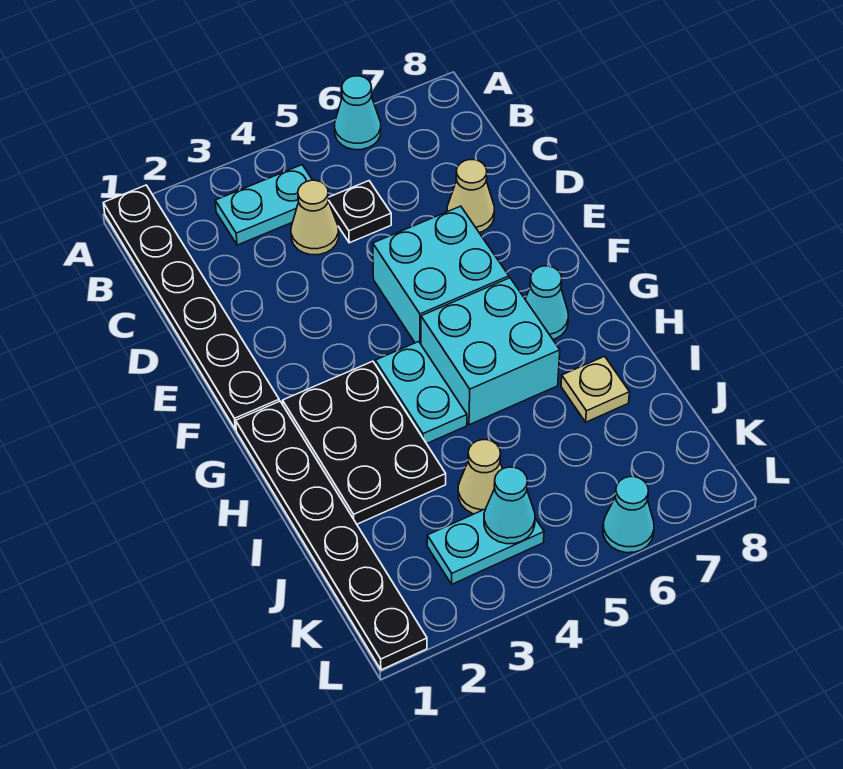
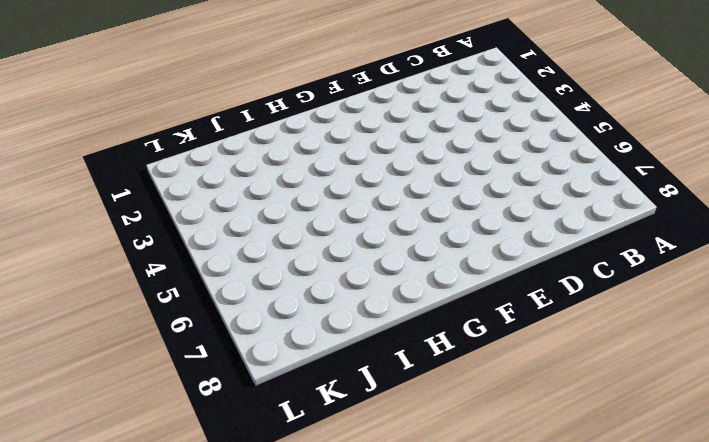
none -> black 1x6 plate [103,185,279,430]
none -> cyan 1x1 cone [335,76,381,150]
none -> cyan 1x2 plate [215,165,312,245]

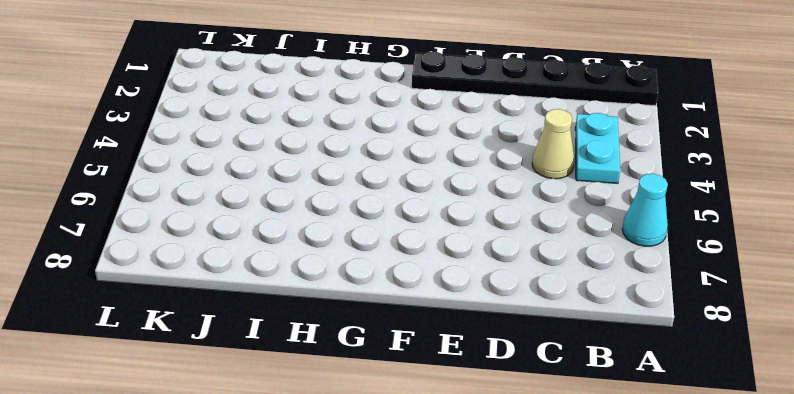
none -> black 1x1 plate [328,181,391,243]
none -> tan 1x1 cone [447,160,494,233]
none -> cyan 2x2 brick [373,206,509,344]

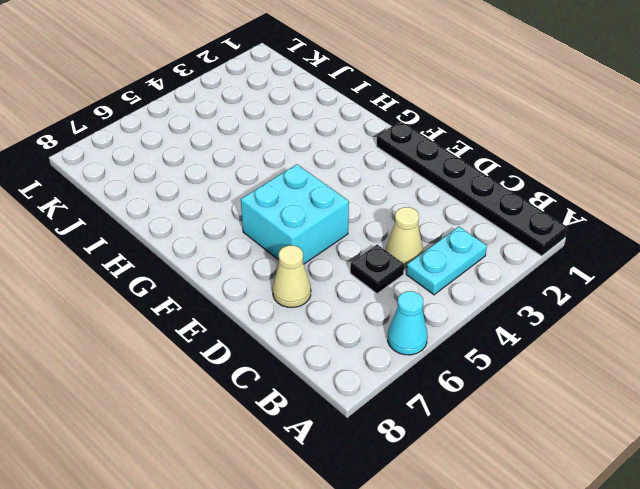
none -> black 1x6 plate [236,401,427,670]
none -> black 2x3 plate [283,361,446,524]
none -> cyan 1x2 plate [375,342,467,444]

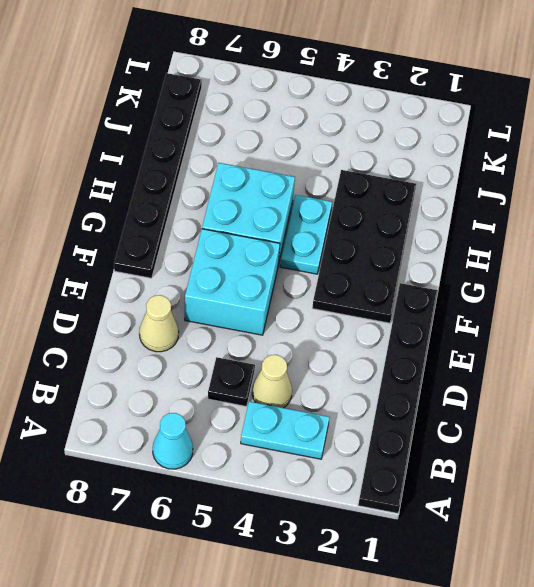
black 2x4 plate [312,170,416,323] -> black 2x3 plate [283,361,446,524]
black 1x6 plate [114,73,202,278] -> black 1x6 plate moved to [236,401,427,670]
none -> cyan 1x1 cone [525,266,568,339]
none -> tan 1x1 plate [561,356,630,422]
none -> tan 1x1 cone [458,440,502,514]

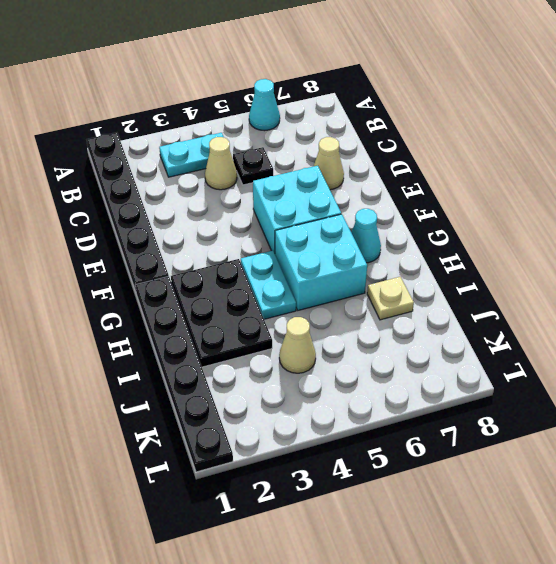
none -> cyan 1x2 plate [427,509,544,584]
none -> cyan 1x1 cone [603,477,654,553]
none -> cyan 1x1 cone [484,467,535,544]

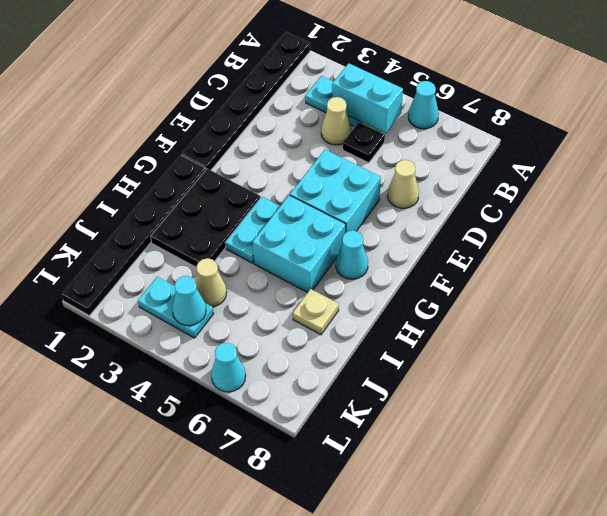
cyan 1x2 brick [332,63,403,133] -> none

